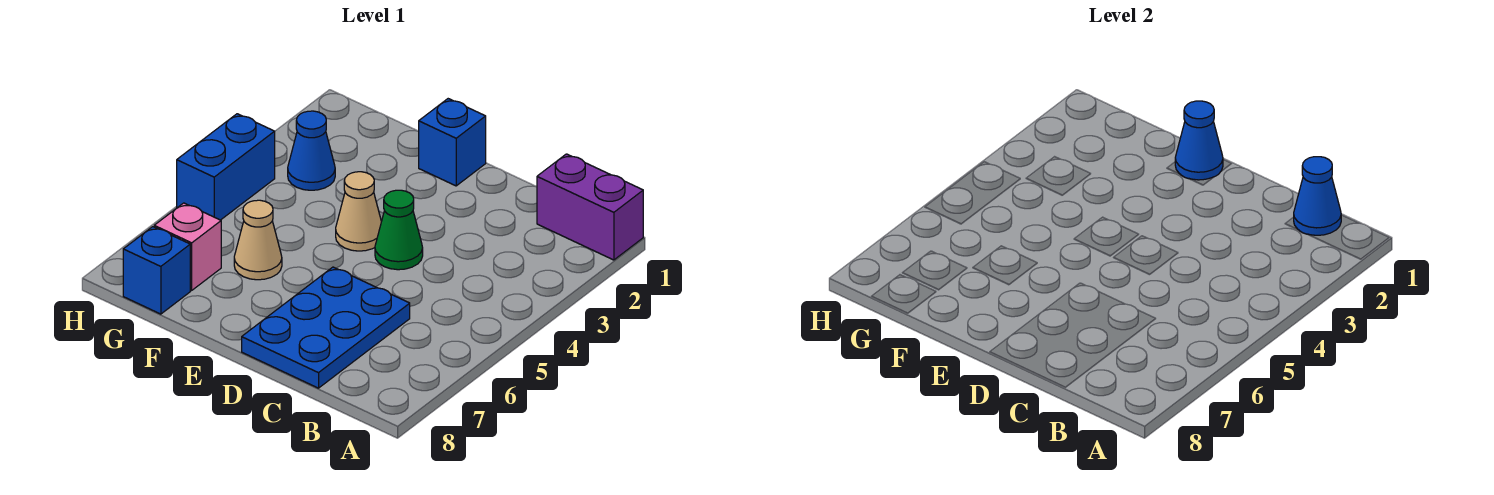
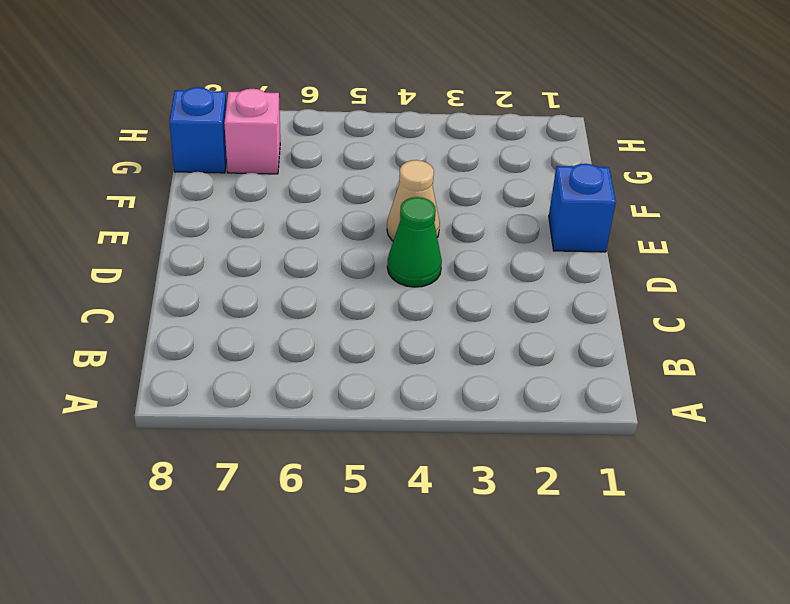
none -> purple 1x2 brick [537,154,643,260]
none -> blue 2x3 plate [242,267,410,388]
none -> tan 1x1 cone [234,200,282,280]

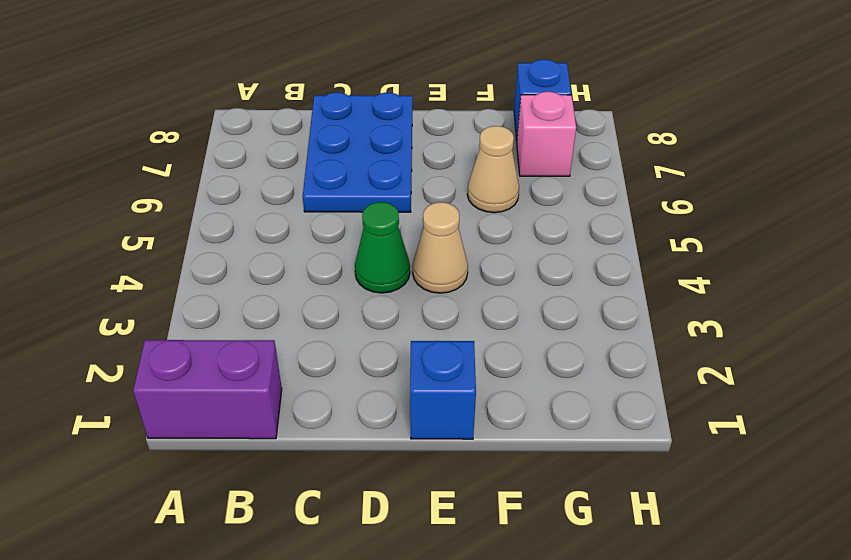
none -> blue 1x1 cone [288,111,335,190]
none -> blue 1x2 brick [177,114,275,220]
none -> blue 1x1 cone [1294,157,1341,235]

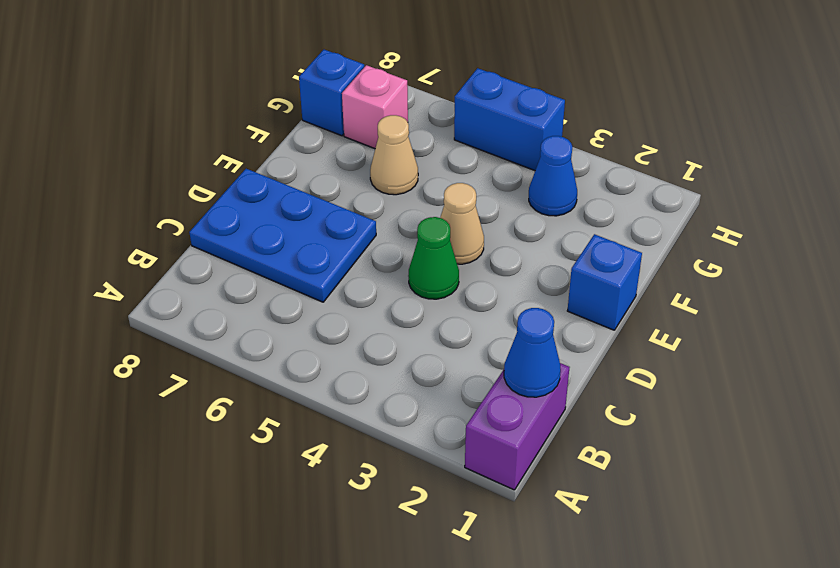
none -> blue 1x1 cone [1175,101,1223,180]

